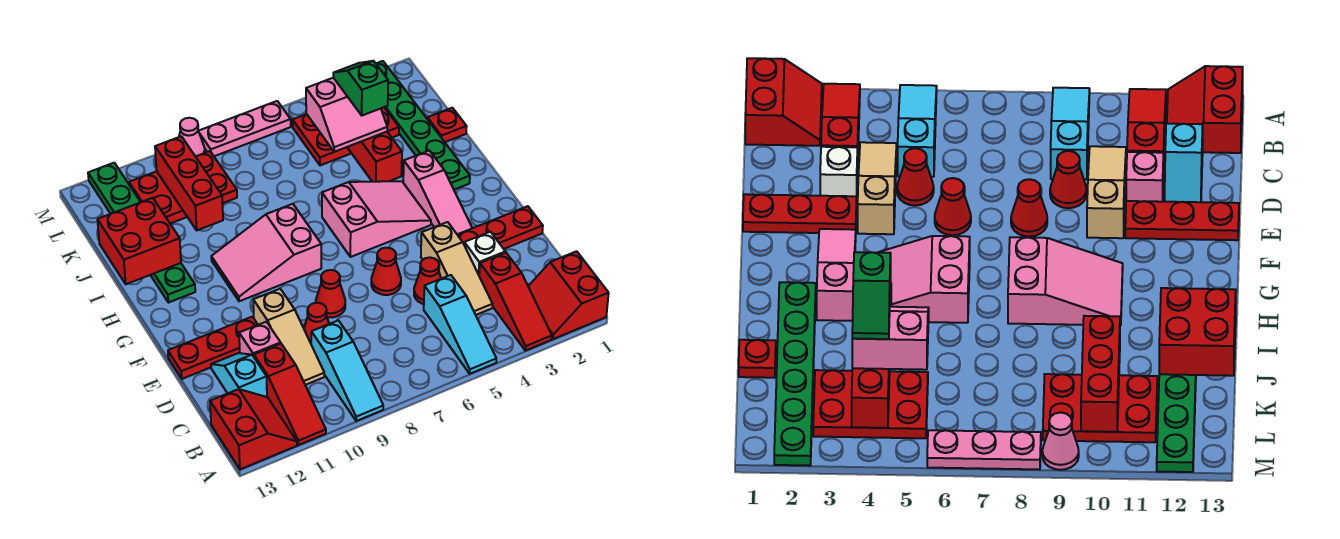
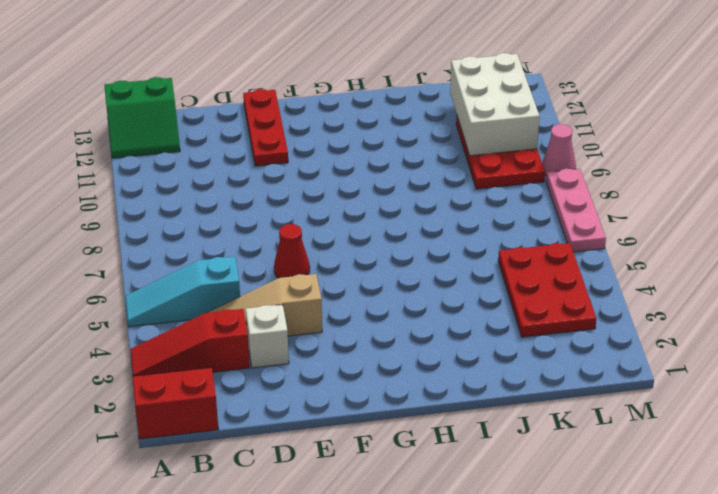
green 2x2 slope [104,77,180,158] -> red 2x2 slope [210,389,297,469]
white 2x3 brick [450,53,539,156] -> red 1x3 brick [155,136,223,230]
none -> cyan 1x3 slope [311,320,383,421]
none -> red 1x3 slope [254,344,326,445]
none -> tan 1x3 slope [253,289,324,385]
none -> cyan 1x2 slope [211,353,267,397]

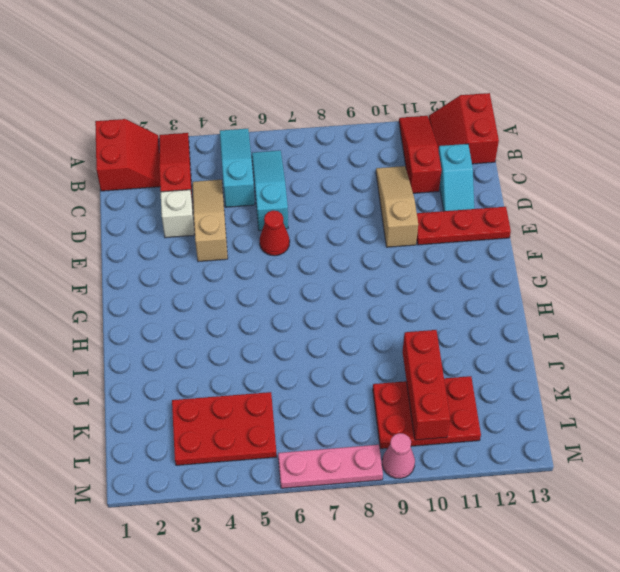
cyan 1x3 slope [252,151,288,231] -> cyan 1x3 slope moved to [311,320,383,421]
none -> red 1x1 cone [414,257,441,304]
none -> red 1x1 cone [304,303,329,343]
none -> pink 1x1 brick [239,322,281,357]
none -> red 1x3 plate [457,206,543,249]

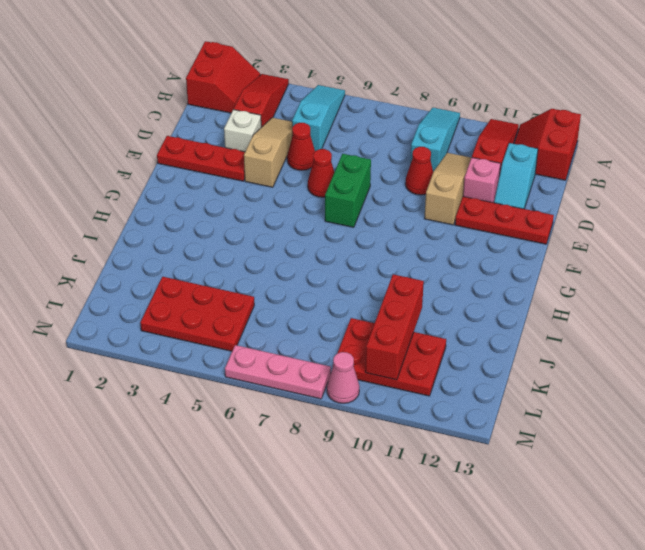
green 1x2 brick [325,154,371,227] -> none
none -> red 1x1 cone [316,270,345,317]
none -> pink 1x3 slope [403,151,472,234]
none -> pink 2x3 slope [322,181,431,257]
none -> pink 2x3 slope [211,204,321,301]

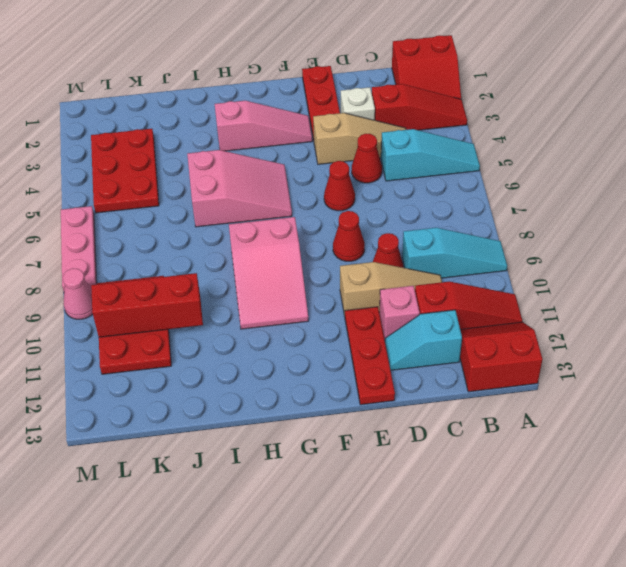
pink 2x3 slope [187,150,292,227] -> pink 2x3 slope turned to [322,181,431,257]
none -> green 1x6 plate [376,61,470,190]
none -> green 1x6 plate [88,163,195,303]
none -> red 1x1 plate [427,108,467,142]
none -> red 1x4 brick [347,132,402,182]

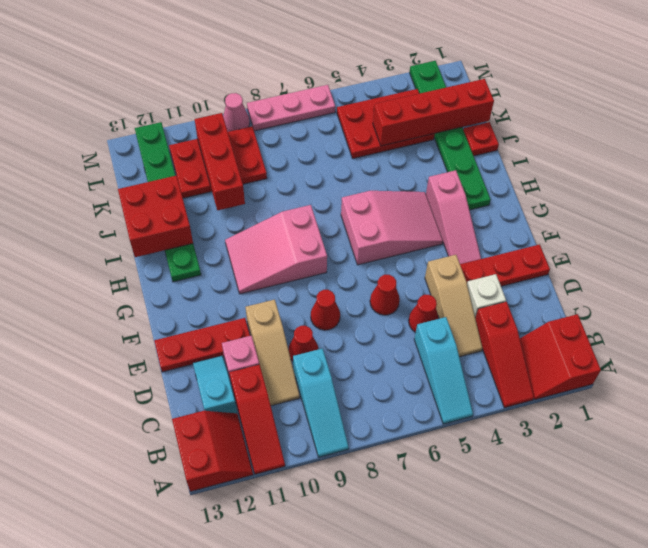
red 1x4 brick [373,79,494,146] -> red 1x4 brick turned to [347,132,402,182]
none -> pink 2x2 slope [306,78,387,152]
none -> green 1x2 slope [333,61,388,115]

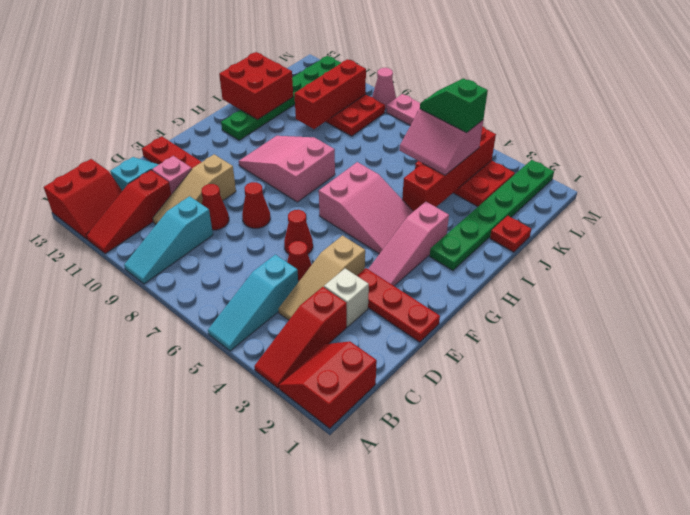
green 1x2 slope [420,78,488,133] -> green 1x2 slope turned to [333,61,388,115]

